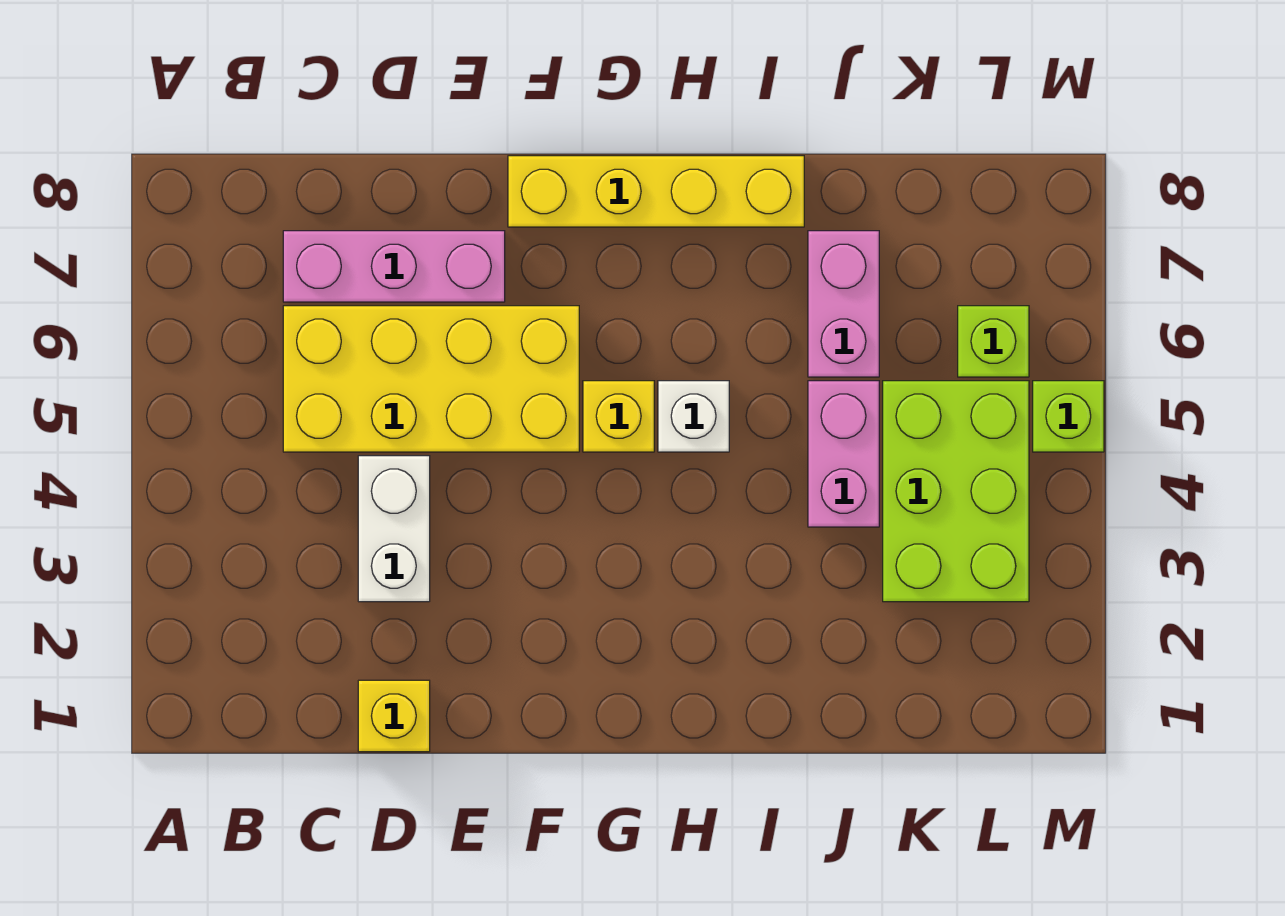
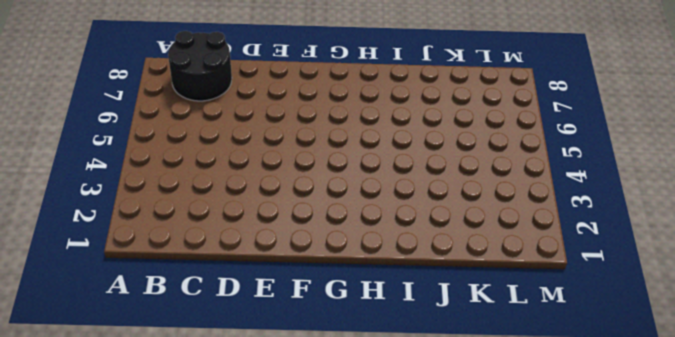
black 2x2 round brick [168,31,232,101] -> pink 1x3 brick [283,231,505,302]
none -> yellow 2x4 brick [283,306,579,452]
none -> yellow 1x1 brick [358,680,430,752]
none -> white 1x2 brick [358,456,430,602]

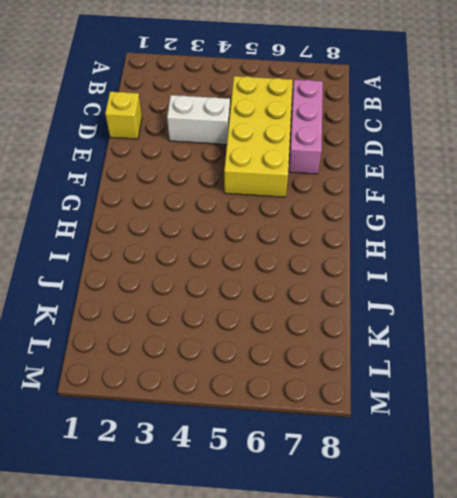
none -> yellow 1x4 brick [508,156,804,227]
none -> yellow 1x1 brick [583,381,654,452]
none -> white 1x1 brick [658,381,729,452]

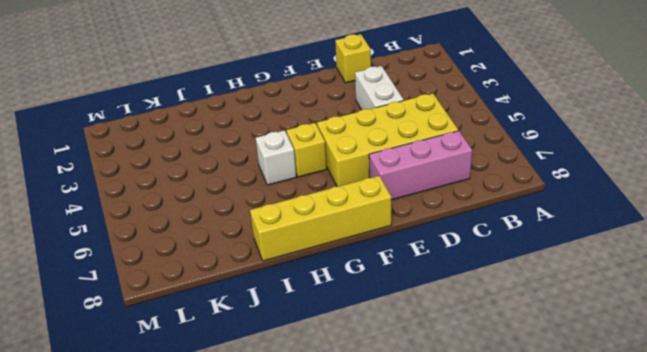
none -> pink 1x2 brick [808,381,879,527]
none -> pink 1x2 brick [808,231,879,377]
none -> lime 2x3 brick [883,381,1029,602]

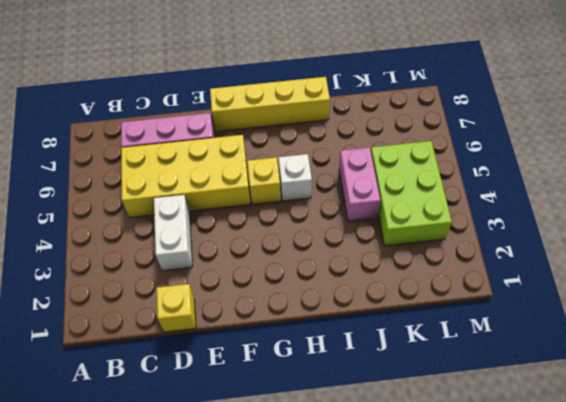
none -> pink 1x2 brick [808,231,879,377]
none -> lime 1x1 brick [958,306,1029,377]
none -> lime 1x1 brick [1033,381,1104,452]

